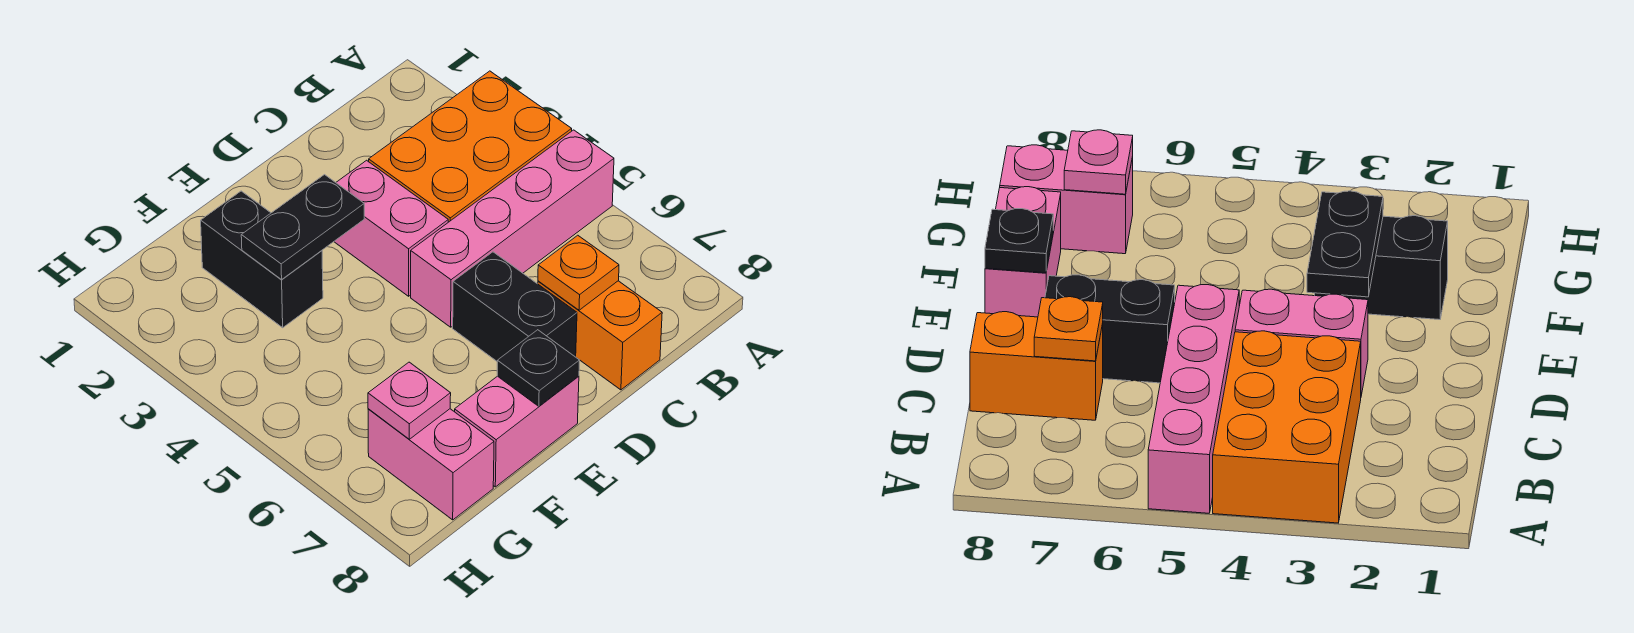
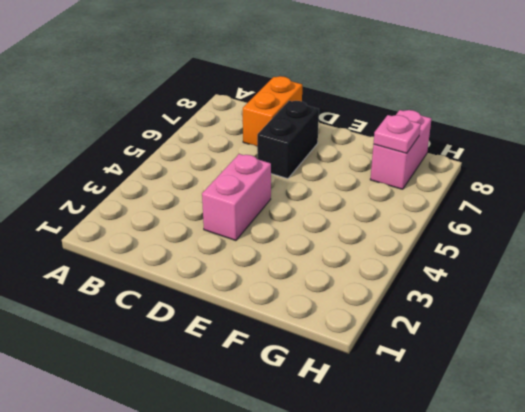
none -> orange 2x3 brick [369,71,572,222]
none -> pink 1x4 brick [411,130,614,327]
none -> pink 1x2 brick [455,376,579,487]

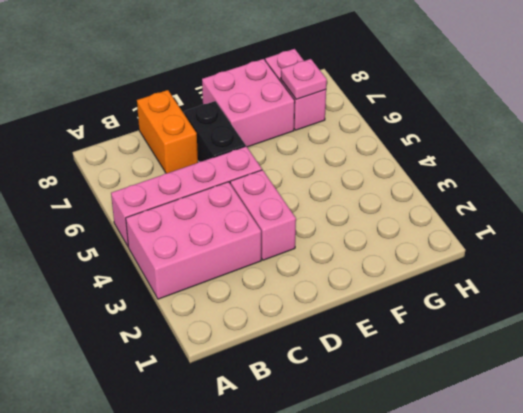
pink 2x3 brick [126,182,261,299] -> orange 2x3 brick [369,71,572,222]
pink 2x2 brick [202,59,295,147] -> pink 1x2 brick [455,376,579,487]
none -> black 1x2 brick [201,191,323,328]
none -> orange 1x1 plate [538,235,619,310]
none -> black 1x2 plate [241,175,364,279]

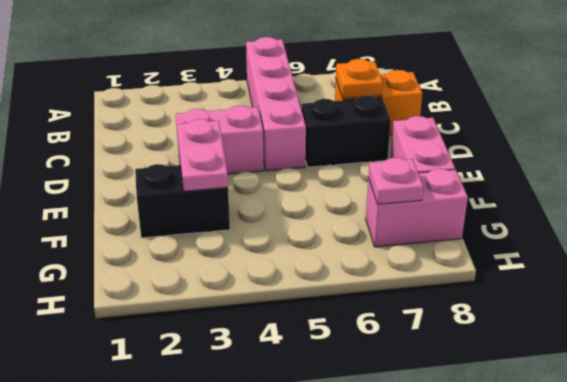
pink 1x2 plate [177,119,228,191] -> black 1x2 plate [241,175,364,279]
none -> orange 2x3 brick [369,71,572,222]
none -> black 1x1 plate [497,330,579,406]

